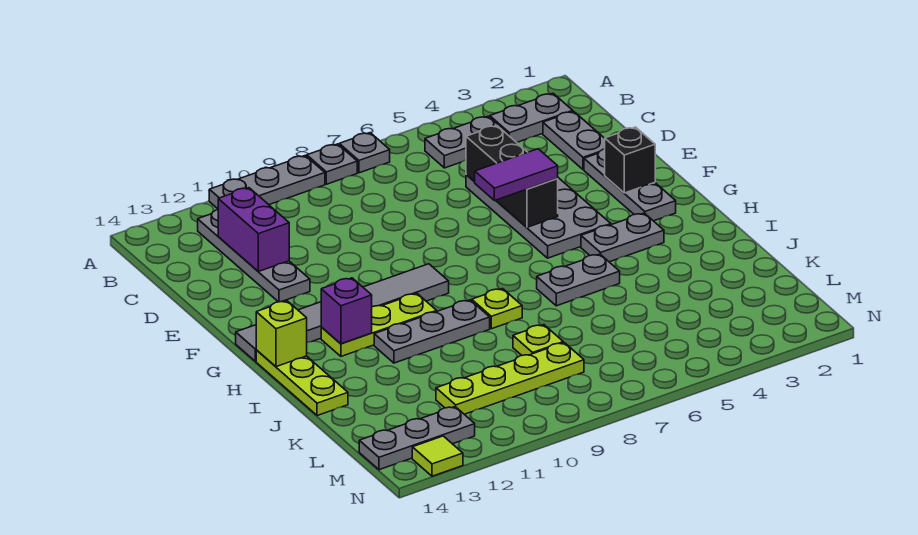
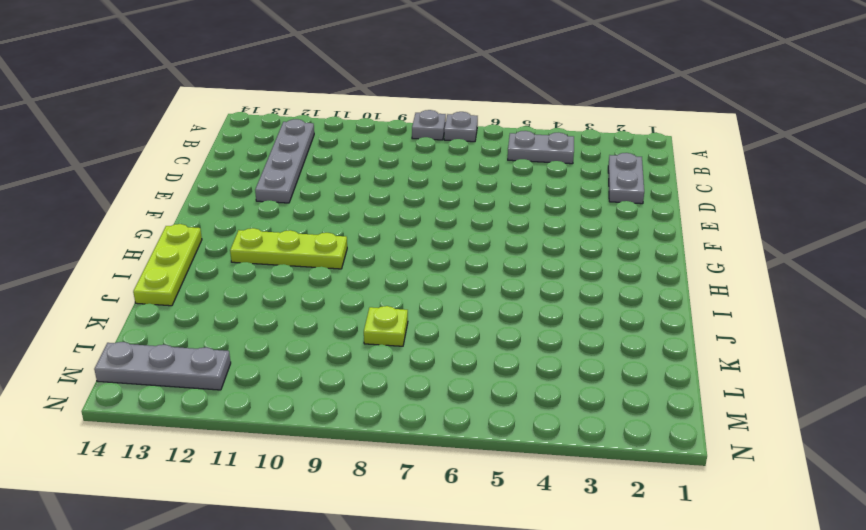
none -> grey 1x3 plate [209,156,325,209]
none -> grey 1x2 plate [490,93,573,142]
none -> grey 2x4 plate [466,175,611,258]

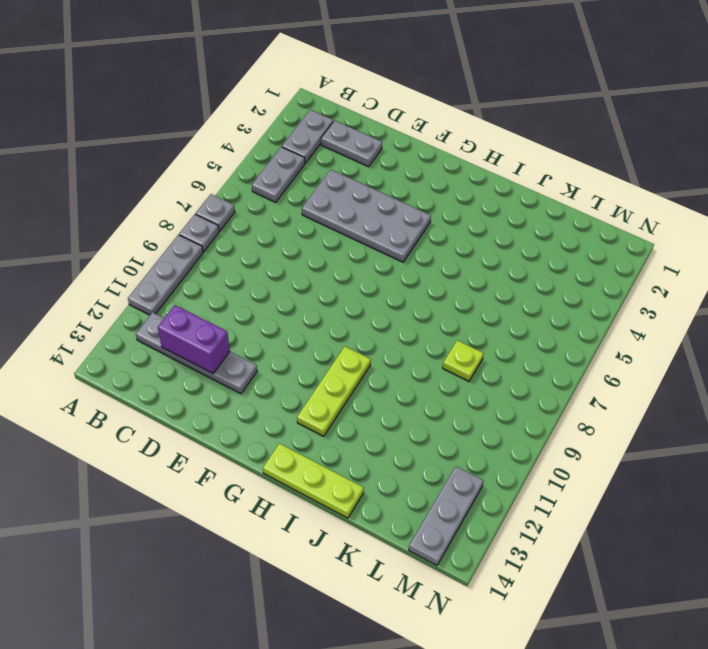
none -> grey 1x3 plate [584,149,676,221]
none -> grey 1x6 tile [236,264,449,361]
none -> grey 1x2 plate [581,213,664,262]

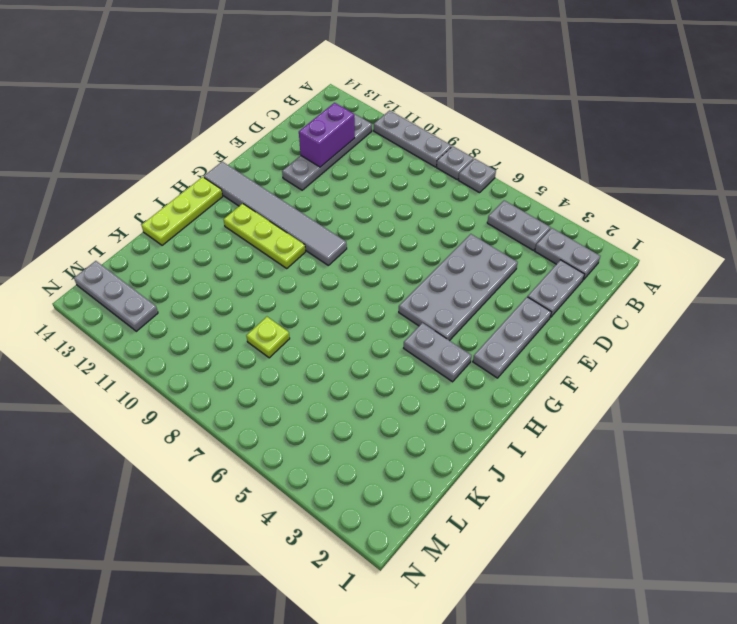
none -> grey 1x2 plate [537,254,620,306]
none -> lime 1x1 plate [472,289,522,329]
none -> grey 1x3 plate [374,300,490,363]

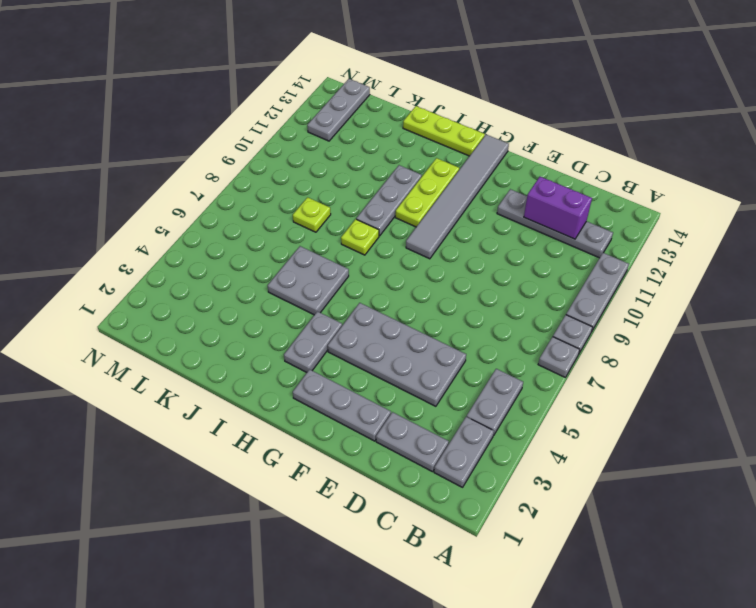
grey 2x2 plate [268,246,349,315] -> grey 1x2 plate [537,254,620,306]
none -> lime 1x4 plate [436,343,584,414]
none -> lime 1x1 tile [412,436,463,476]
none -> black 1x3 brick [466,126,558,227]

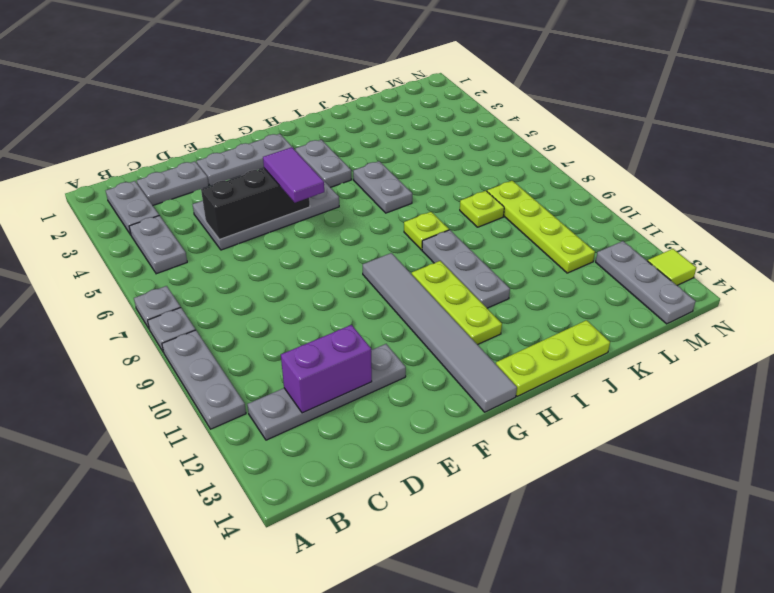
none -> black 1x1 brick [605,127,655,193]
none -> purple 1x1 brick [321,278,372,344]
none -> lime 1x1 brick [256,301,307,367]

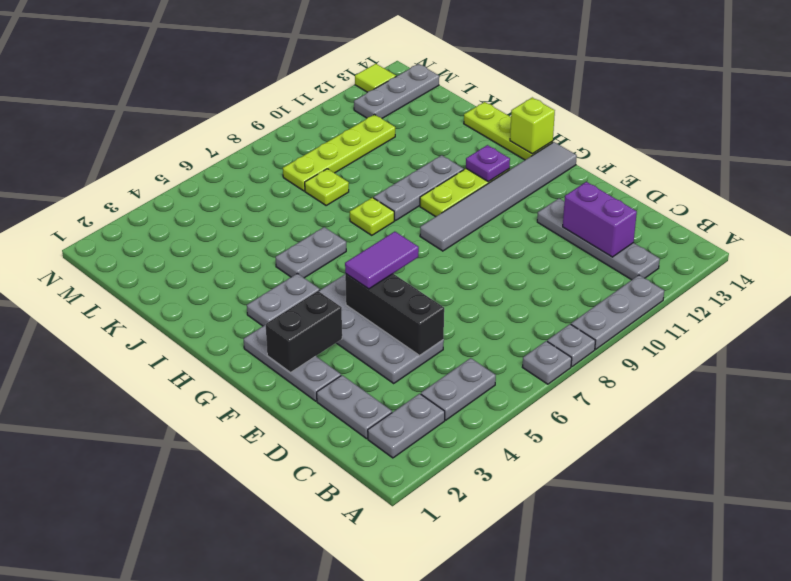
black 1x2 brick [266,291,342,373] -> black 1x1 brick [605,127,655,193]
purple 1x1 plate [466,145,510,182] -> purple 1x1 brick [321,278,372,344]

